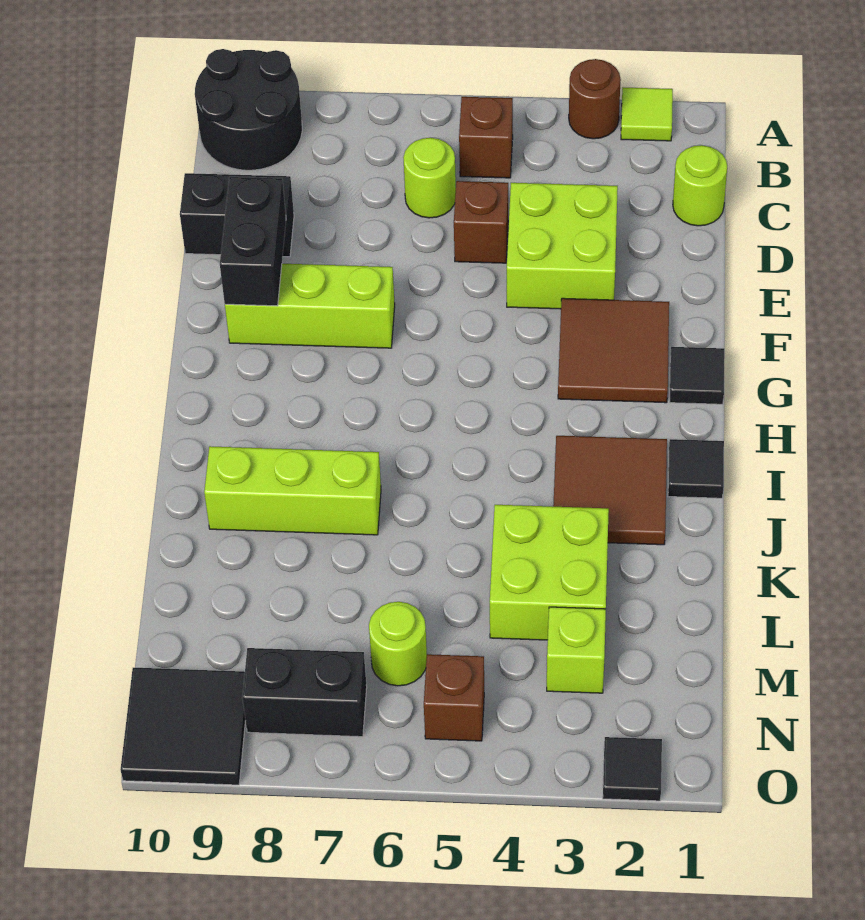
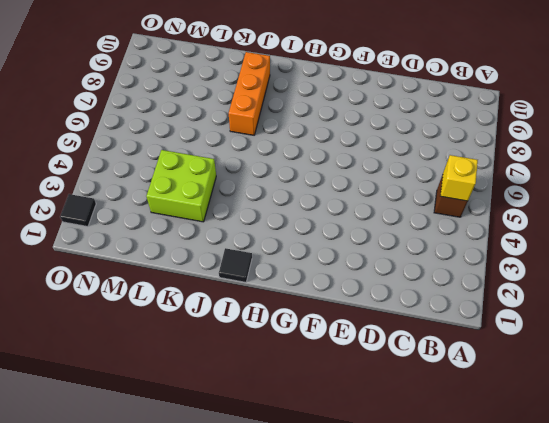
yellow 1x1 brick [440,155,478,201] -> none
orange 1x3 brick [229,52,270,135] -> lime 1x3 brick [204,446,381,535]
none -> lime 1x1 tile [621,87,673,141]
none -> brown 1x1 round brick [569,59,621,139]
none -> black 2x2 round brick [195,49,302,170]

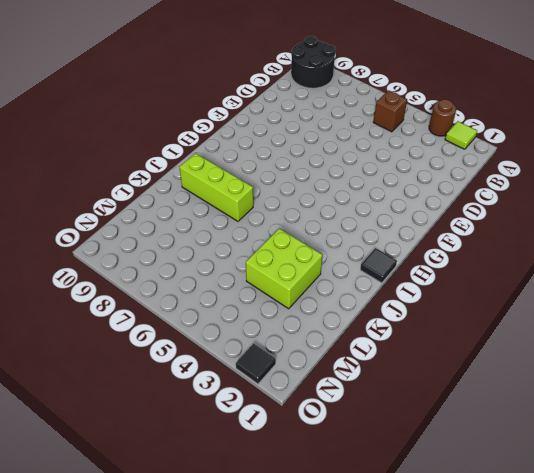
none -> lime 1x1 round brick [673,145,727,226]
none -> lime 1x1 round brick [403,138,456,218]
none -> lime 2x2 brick [507,183,618,309]

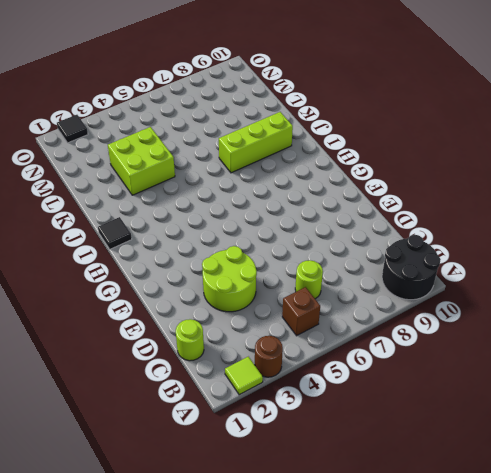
lime 2x2 round brick [202,246,257,312] -> lime 2x2 brick [507,183,618,309]
none -> brown 1x1 brick [454,181,508,263]
none -> black 1x2 brick [180,173,294,257]
none -> brown 2x2 tile [558,298,669,403]

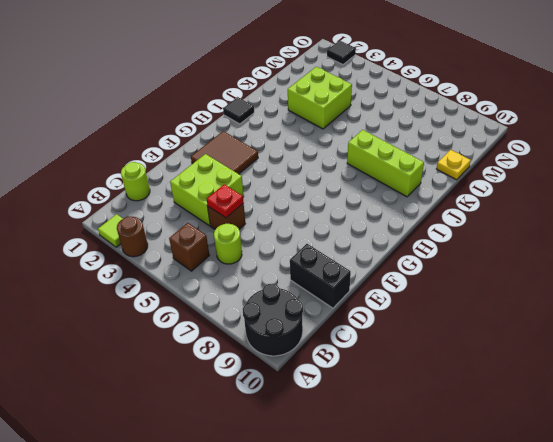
red 1x1 plate [207,184,244,218] -> none
yellow 1x1 plate [437,150,471,180] -> none
none -> lime 1x3 brick [225,264,395,348]
none -> black 1x1 tile [670,347,724,404]
none -> brown 2x2 tile [553,436,667,545]

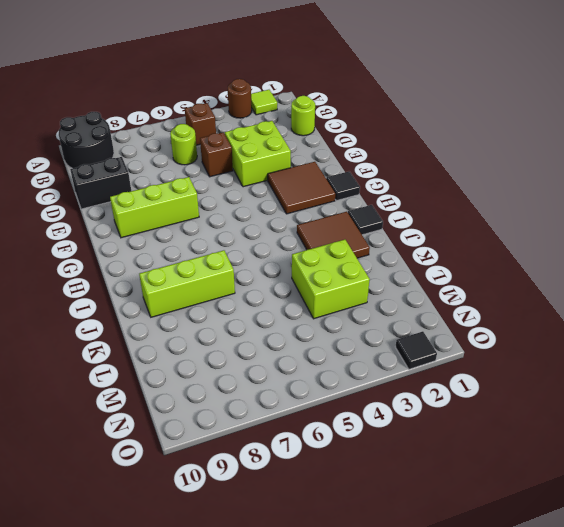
none -> lime 1x1 brick [547,607,606,693]
none -> lime 1x1 round brick [369,602,427,686]
none -> brown 1x1 brick [424,654,484,741]

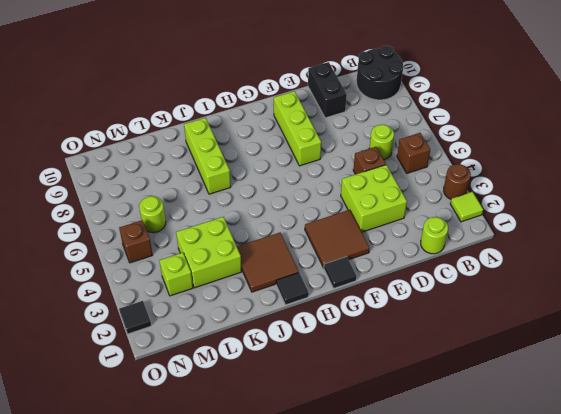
none -> black 1x2 brick [242,648,367,737]
none -> black 2x2 tile [121,668,246,785]
none -> black 1x2 brick [220,177,286,306]

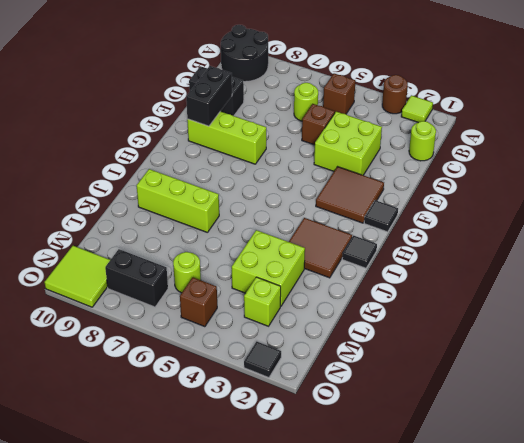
lime 2x2 tile [45,246,110,307] -> black 2x2 tile [121,668,246,785]

